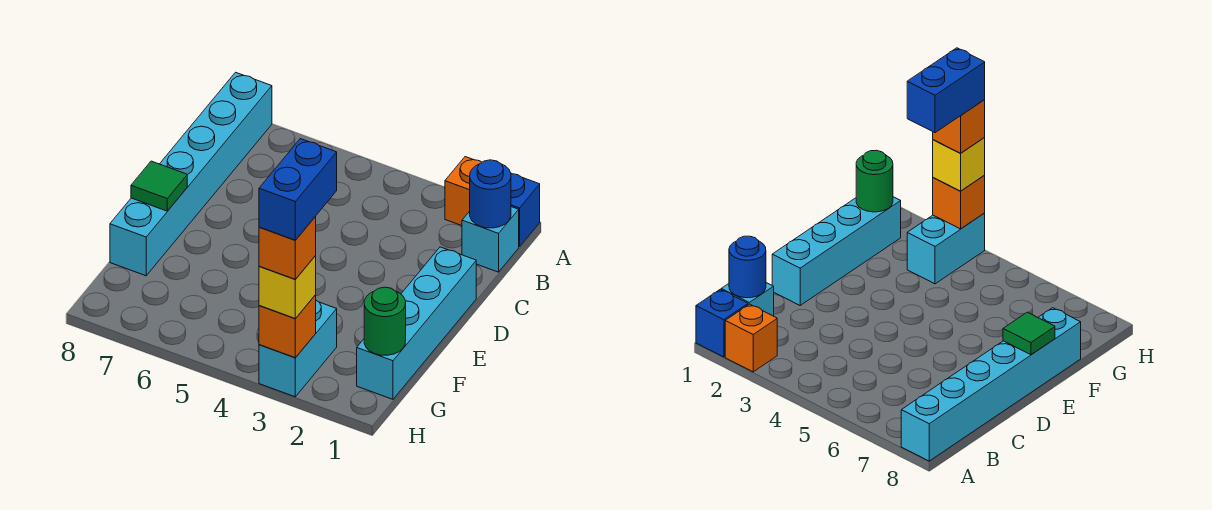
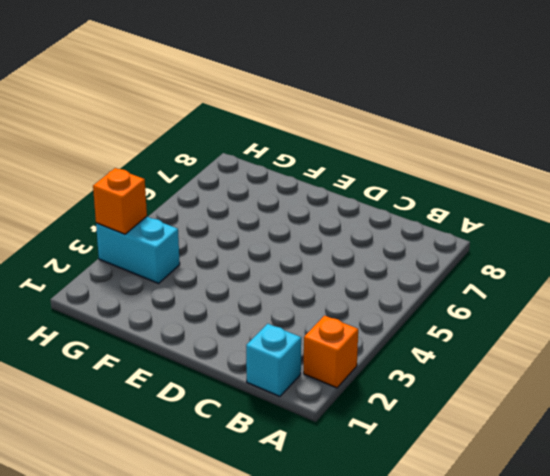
none -> blue 1x1 brick [511,174,540,247]
none -> cyan 1x6 brick [110,72,272,276]
none -> cyan 1x4 brick [357,247,476,399]

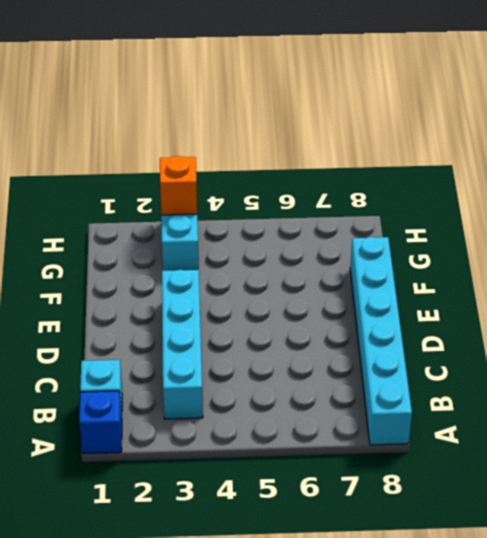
cyan 1x4 brick [162,270,203,419] -> cyan 1x4 brick moved to [357,247,476,399]
none -> orange 1x1 brick [445,157,482,226]
none -> blue 1x1 round brick [470,160,511,228]
none -> green 1x1 tile [131,161,187,211]

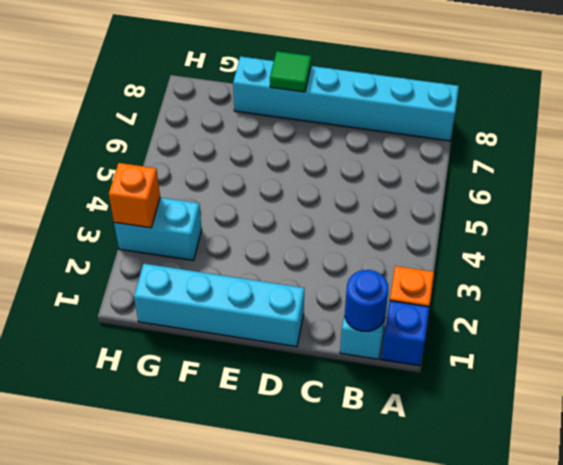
none -> green 1x1 round brick [364,287,406,355]
none -> yellow 1x1 brick [259,256,316,319]
none -> orange 1x1 brick [259,217,316,279]

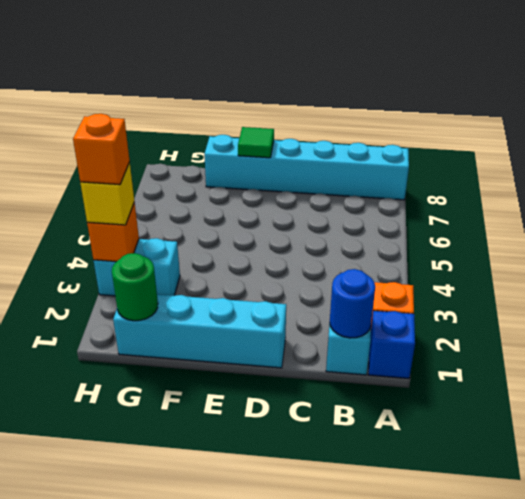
none -> blue 1x2 brick [259,139,337,240]

